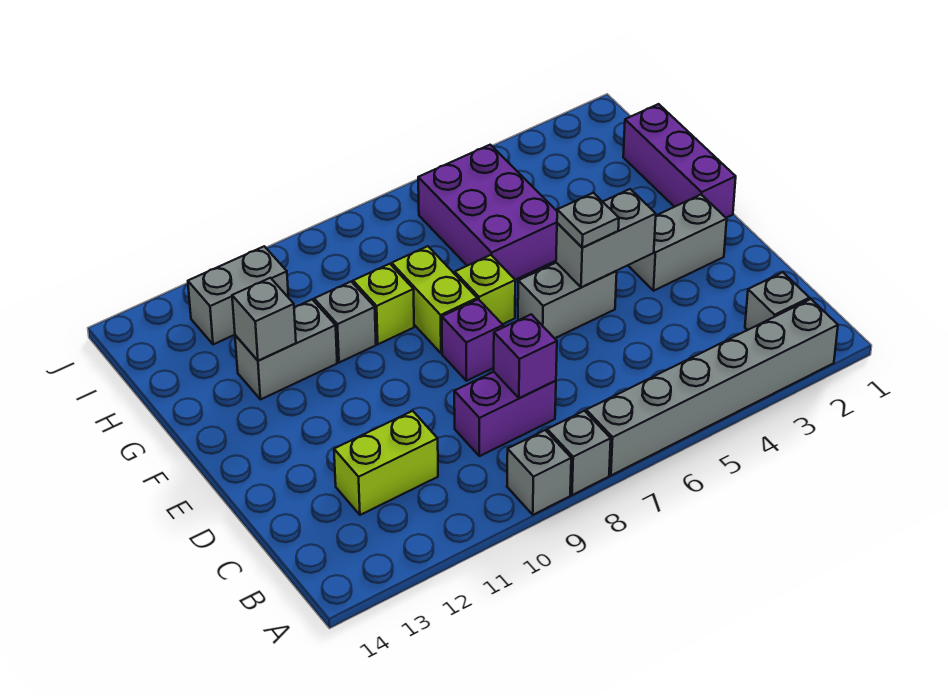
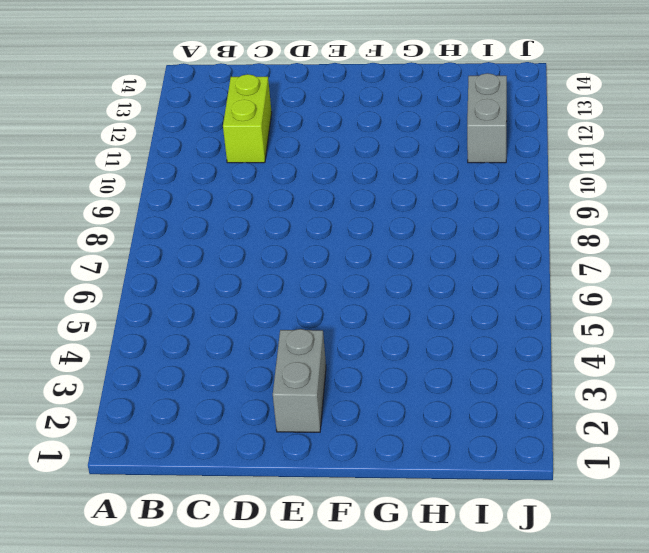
none -> grey 1x6 brick [586,299,838,475]
none -> grey 1x1 brick [547,411,611,495]
none -> grey 1x1 brick [507,430,571,515]

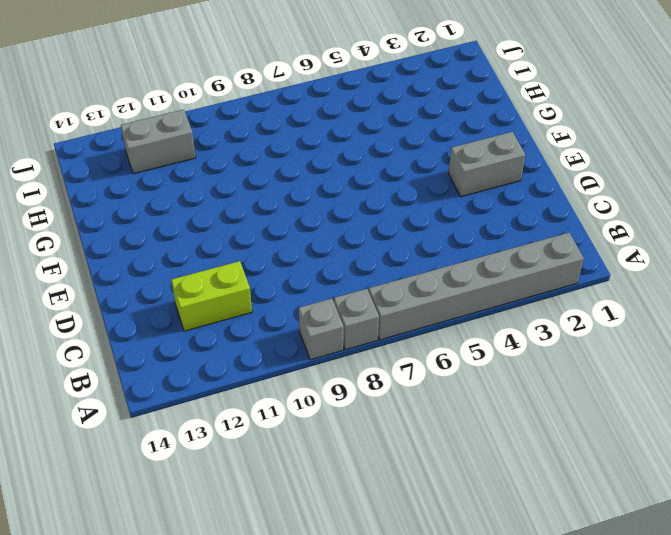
none -> grey 1x1 brick [745,272,809,330]
none -> purple 1x2 brick [454,372,556,456]
none -> grey 1x2 brick [518,263,617,338]

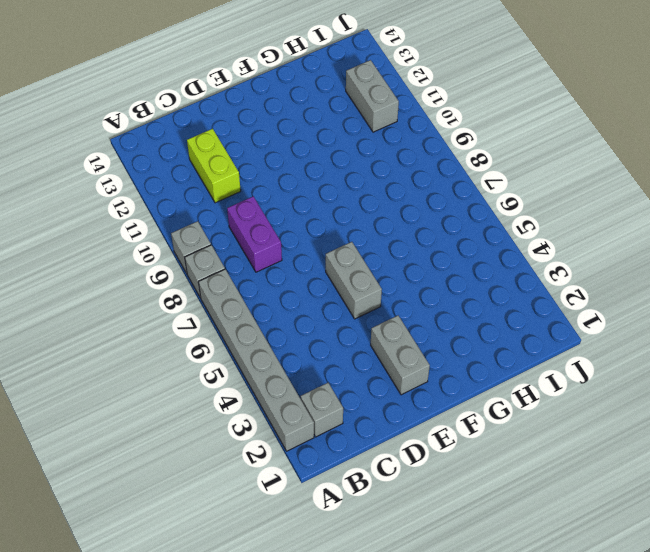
none -> purple 1x1 brick [442,299,503,381]
none -> purple 1x3 brick [623,104,736,218]
none -> lime 1x1 brick [455,255,515,324]

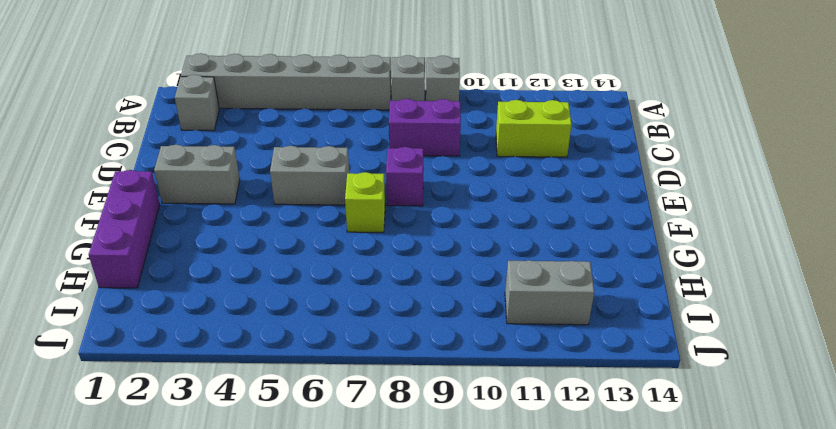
none -> lime 1x2 brick [392,246,477,353]
none -> purple 2x3 brick [418,145,557,280]
none -> lime 1x1 brick [353,264,414,344]

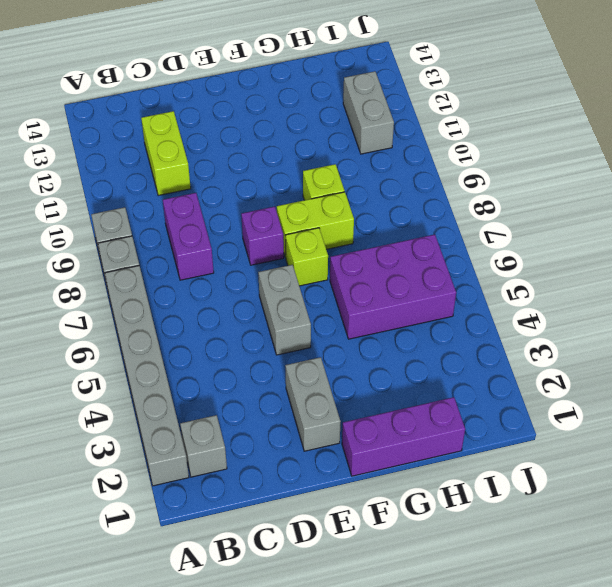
none -> grey 1x1 brick [314,282,376,363]
none -> grey 1x2 brick [235,300,337,400]
none -> purple 1x1 brick [494,314,557,398]

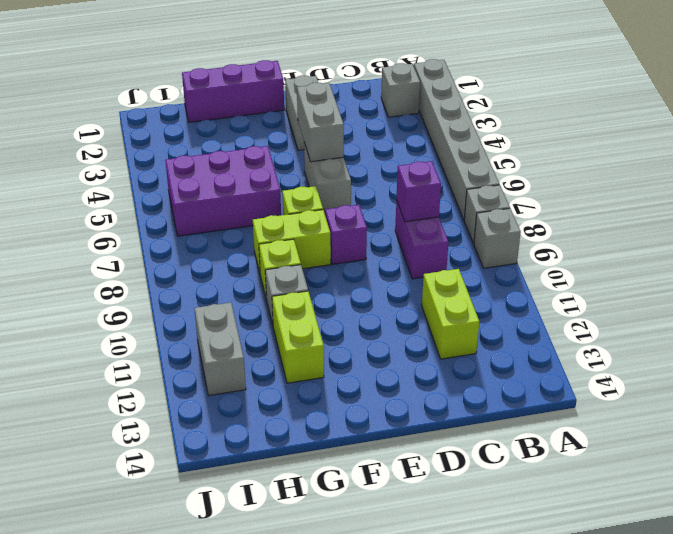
lime 1x2 brick [272,291,324,383] -> grey 1x2 brick [235,300,337,400]
none -> grey 1x1 brick [232,278,296,361]
none -> grey 1x1 plate [557,193,619,248]

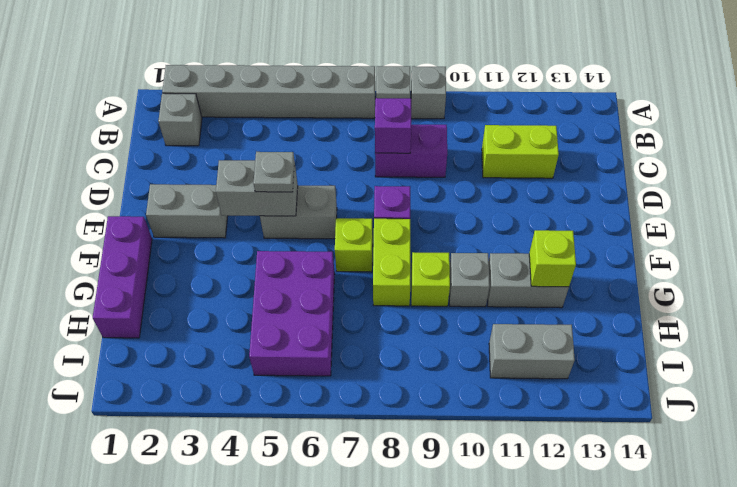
lime 1x1 brick [529,230,576,287] -> grey 1x1 brick [232,278,296,361]

